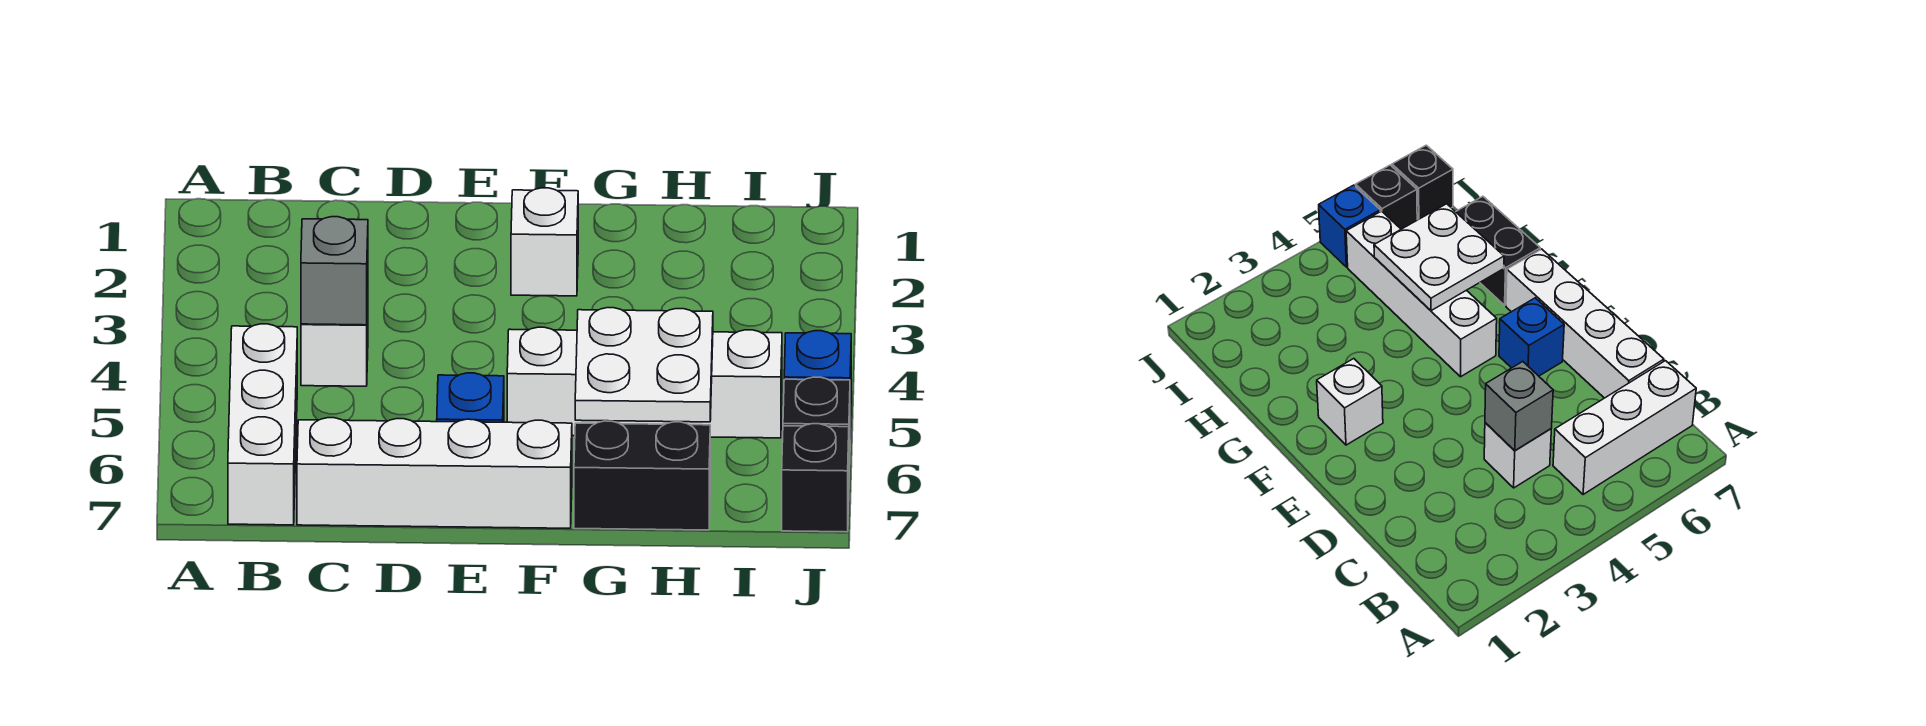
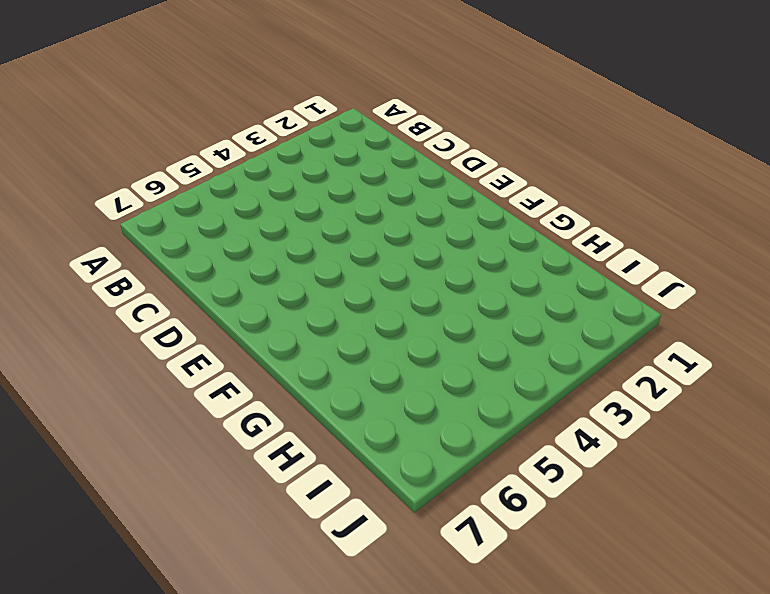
none -> white 1x3 brick [228,324,297,525]
none -> white 1x1 brick [301,299,368,386]
none -> white 1x4 brick [297,418,572,528]

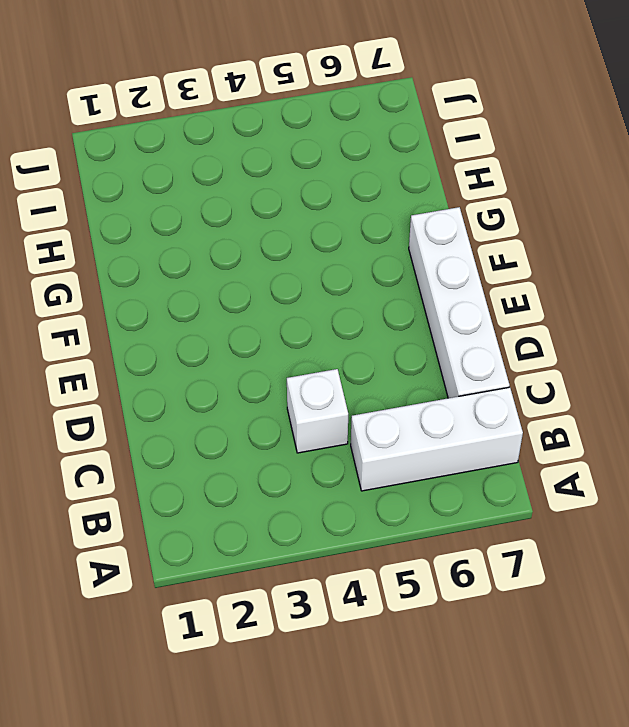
none -> blue 1x1 brick [437,373,504,422]
none -> white 1x1 brick [511,188,578,296]
none -> white 1x4 brick [507,327,782,438]

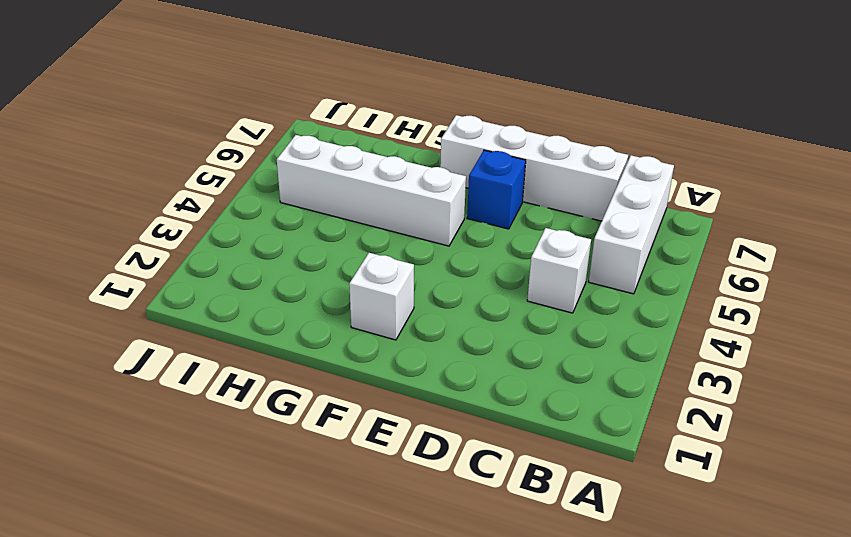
none -> black 1x2 brick [574,421,710,530]
none -> blue 1x1 brick [784,331,851,428]
none -> black 1x1 brick [783,377,850,465]

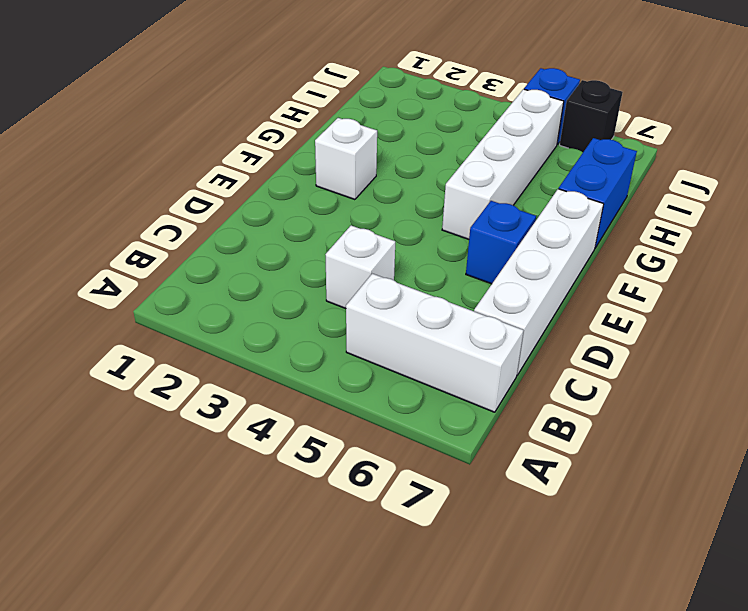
blue 1x2 brick [559,138,637,248] -> black 1x2 brick [574,421,710,530]
none -> black 1x1 brick [782,424,849,532]
none -> grey 1x1 brick [301,217,368,325]
none -> white 2x2 plate [575,308,713,422]

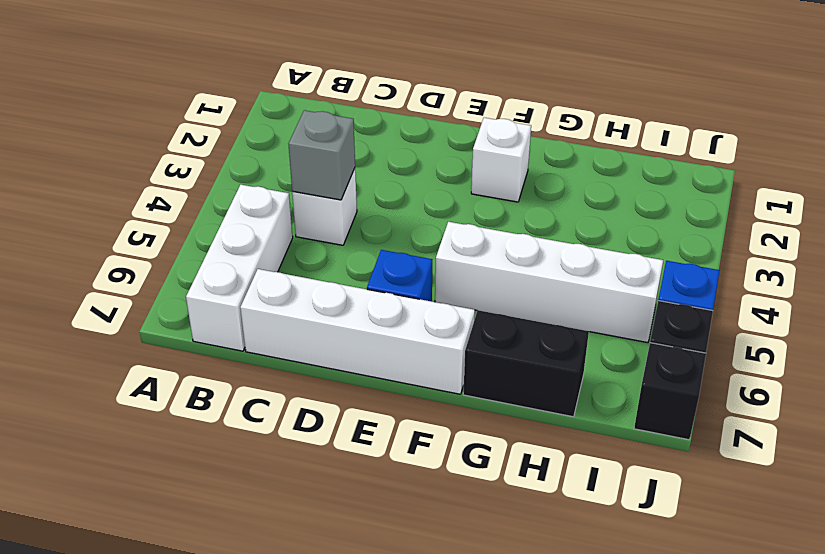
none -> white 2x2 plate [575,308,713,422]

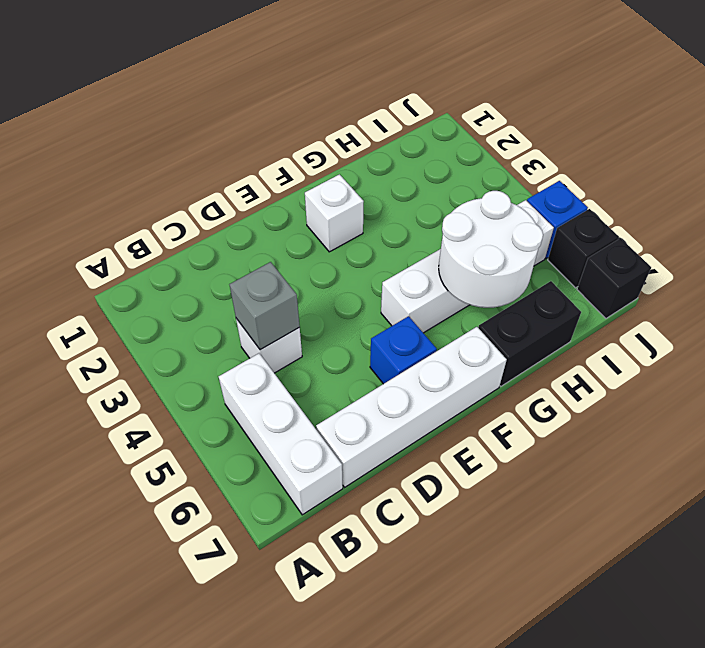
white 2x2 round brick [439,191,543,308] -> white 2x2 plate [575,308,713,422]

